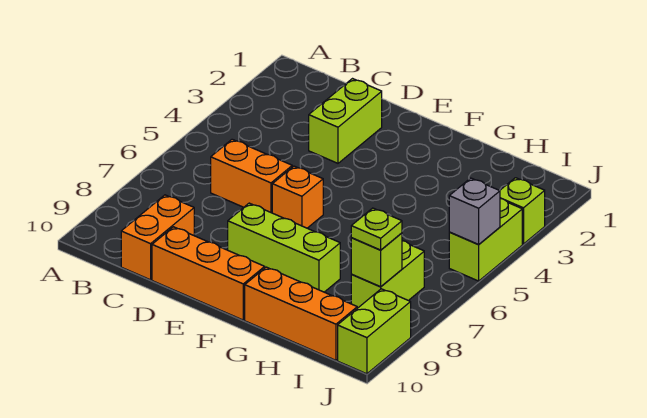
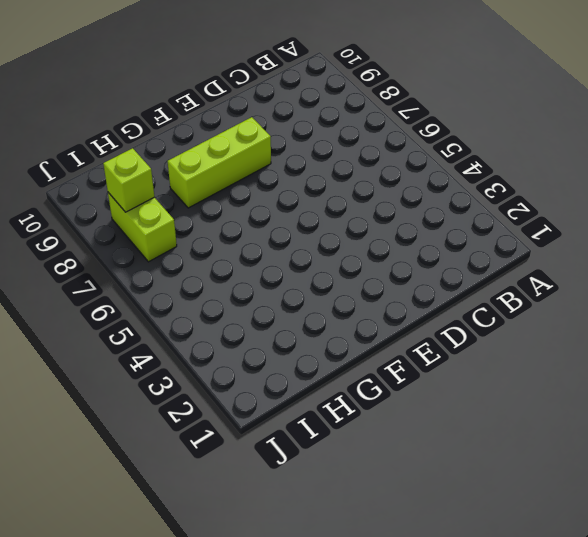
none -> orange 1x2 brick [211,139,292,213]
none -> orange 1x2 brick [121,195,194,280]
none -> lime 1x2 brick [309,79,382,163]

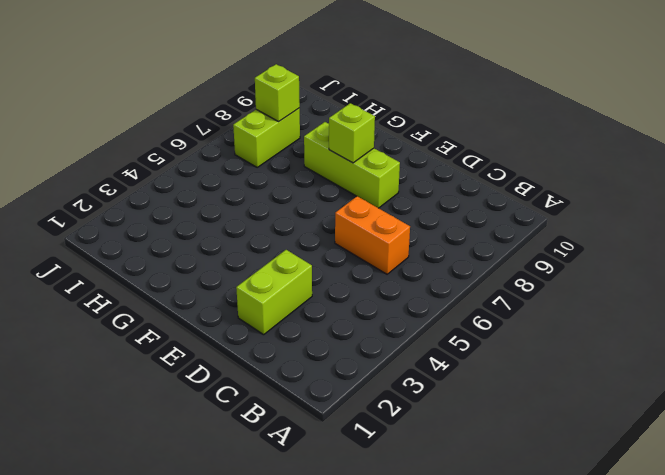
lime 1x1 brick [329,103,375,163] -> lime 1x1 brick moved to [500,178,545,244]
none -> orange 1x2 brick [121,195,194,280]
none -> orange 1x3 brick [152,227,265,320]
none -> orange 1x1 brick [272,166,323,228]

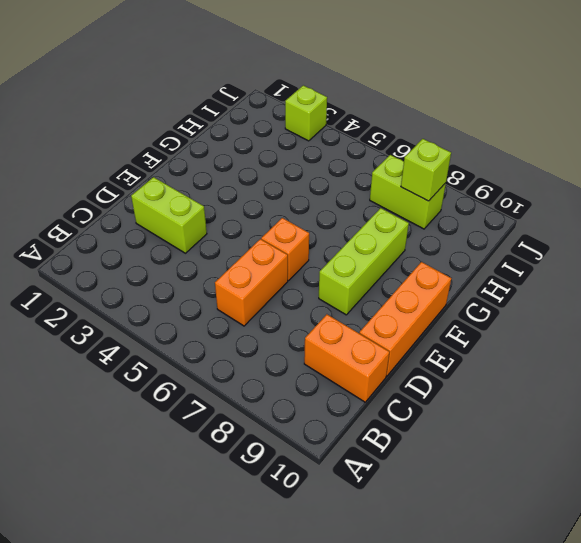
none -> orange 1x3 brick [245,267,357,360]
none -> lime 1x2 brick [449,198,522,281]
none -> lime 1x2 brick [338,289,411,374]

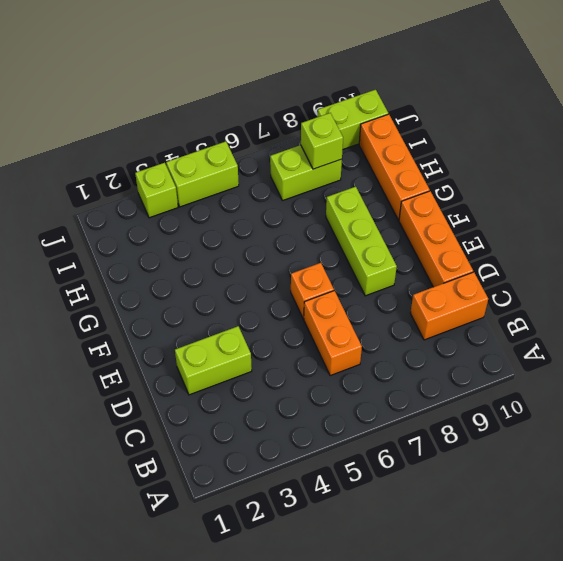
none -> grey 1x1 brick [449,178,500,245]
none -> lime 1x1 plate [351,208,402,250]

